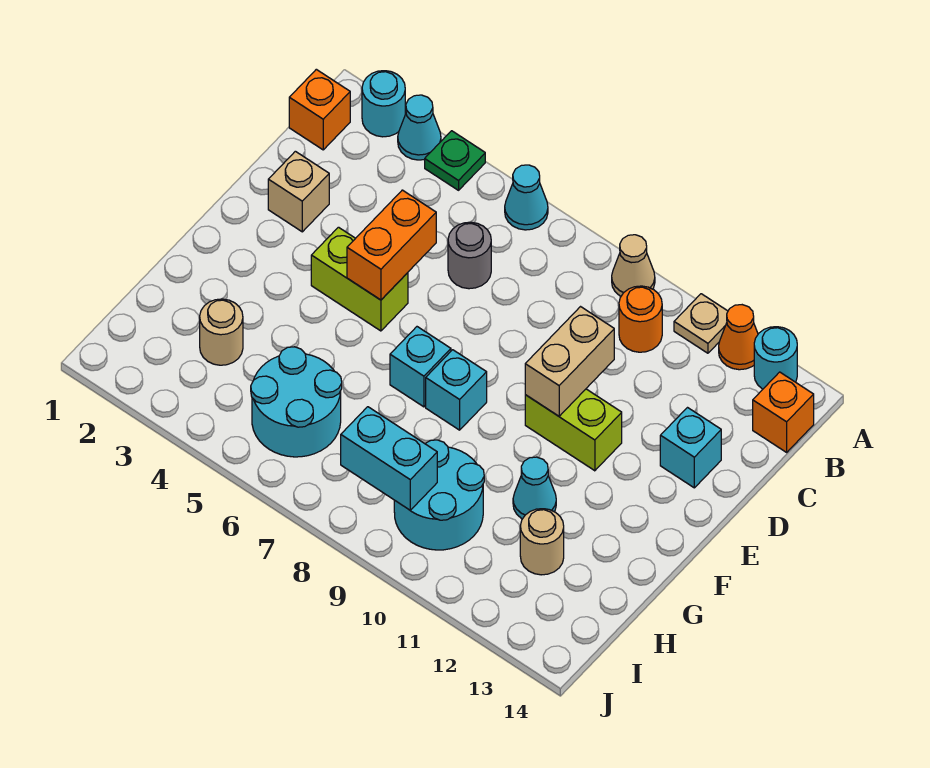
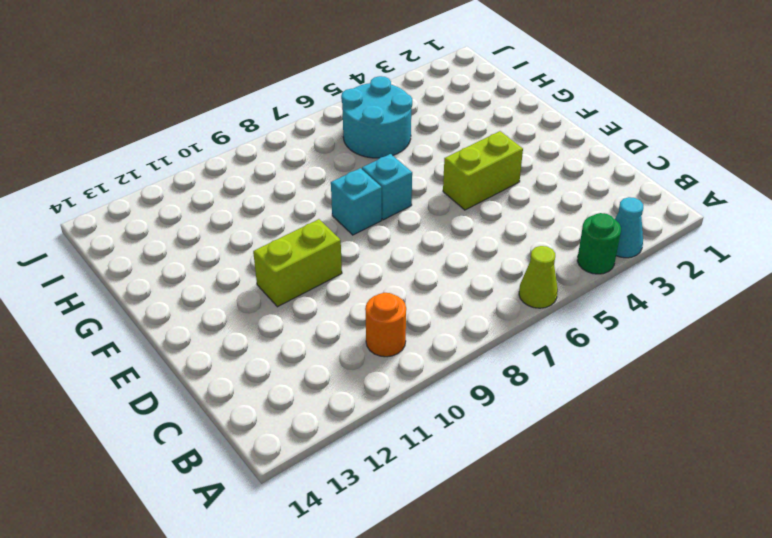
green 1x1 round brick [577,213,621,274] -> green 1x1 plate [425,131,485,190]
lime 1x1 cone [519,246,558,308] -> cyan 1x1 cone [505,165,548,230]
none -> cyan 1x1 round brick [362,71,405,137]
none -> tan 1x1 cone [612,235,655,296]
none -> tan 1x1 plate [674,294,728,353]

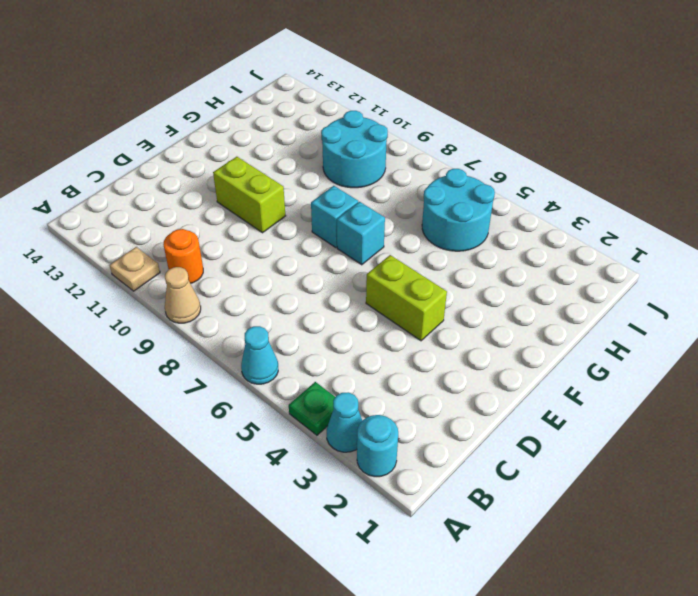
none -> orange 1x1 cone [719,305,758,370]
none -> cyan 1x1 round brick [754,327,797,389]
none -> orange 1x1 brick [289,69,350,150]

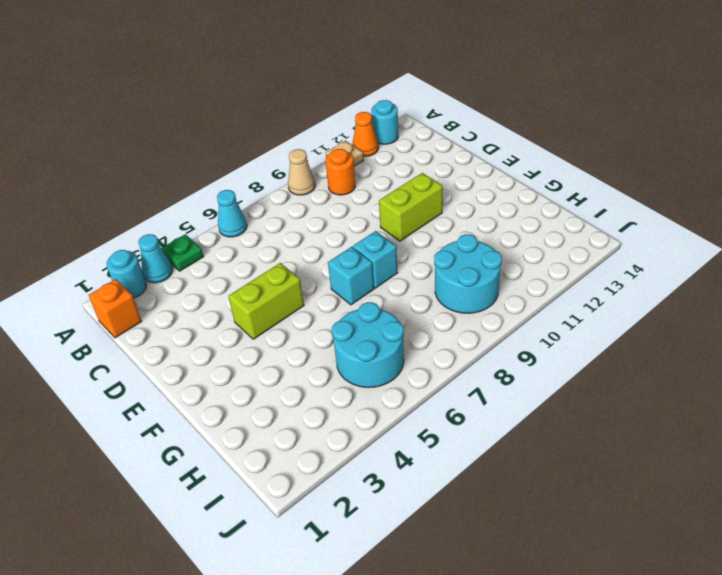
none -> orange 1x1 brick [753,372,814,452]
none -> grey 1x1 round brick [448,222,491,289]
none -> tan 1x1 brick [268,151,329,232]

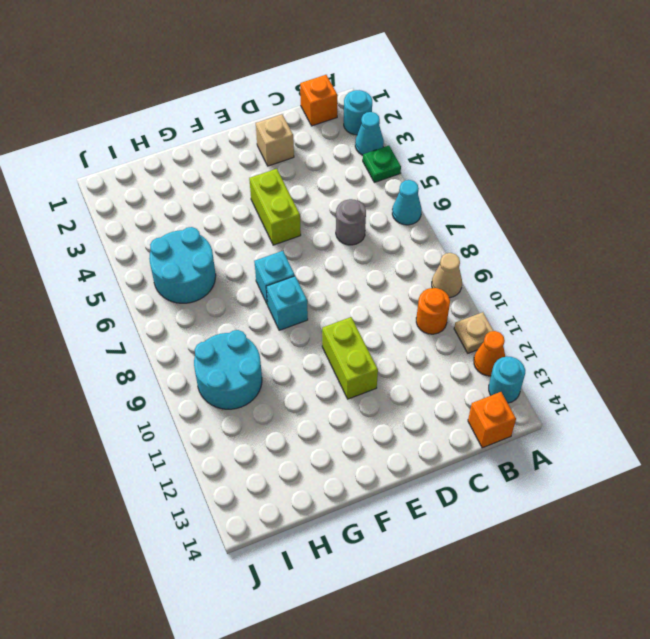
none -> cyan 1x1 brick [660,408,721,488]
none -> cyan 1x1 cone [513,457,556,519]
none -> tan 1x1 round brick [200,299,243,365]

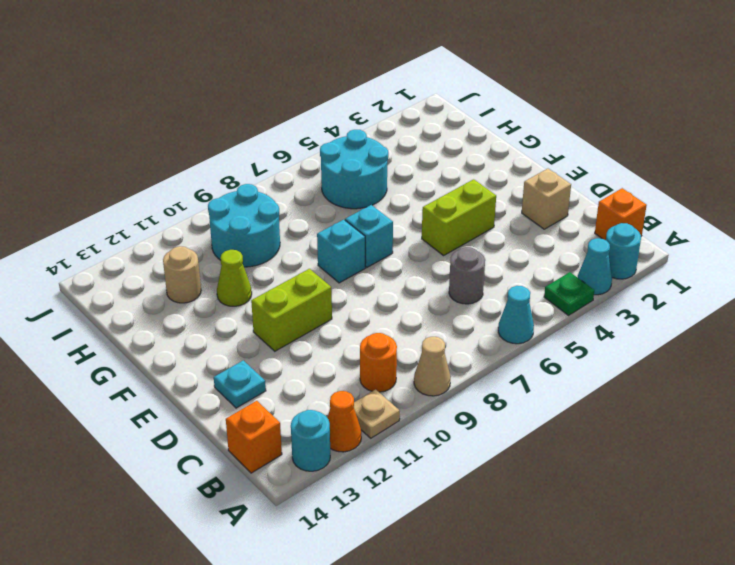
cyan 1x1 plate [214,360,266,408] -> cyan 1x1 brick [660,408,721,488]
lime 1x1 cone [217,250,252,306] -> cyan 1x1 cone [513,457,556,519]
none -> tan 1x1 round brick [200,299,243,365]
none -> orange 1x2 brick [347,190,436,300]
none -> tan 1x2 brick [525,307,614,416]

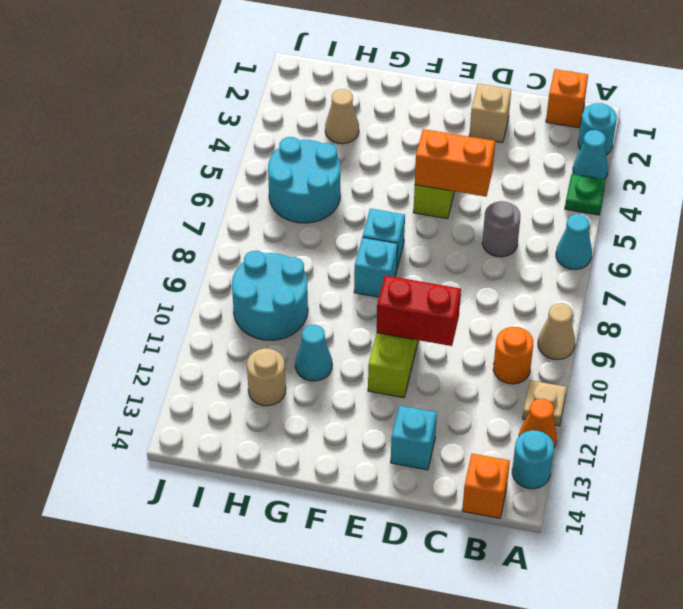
red 1x2 brick [377,275,461,346] -> tan 1x2 brick [525,307,614,416]
tan 1x1 cone [325,89,359,144] -> tan 1x1 round brick [200,299,243,365]
none -> cyan 1x2 brick [341,407,437,510]

